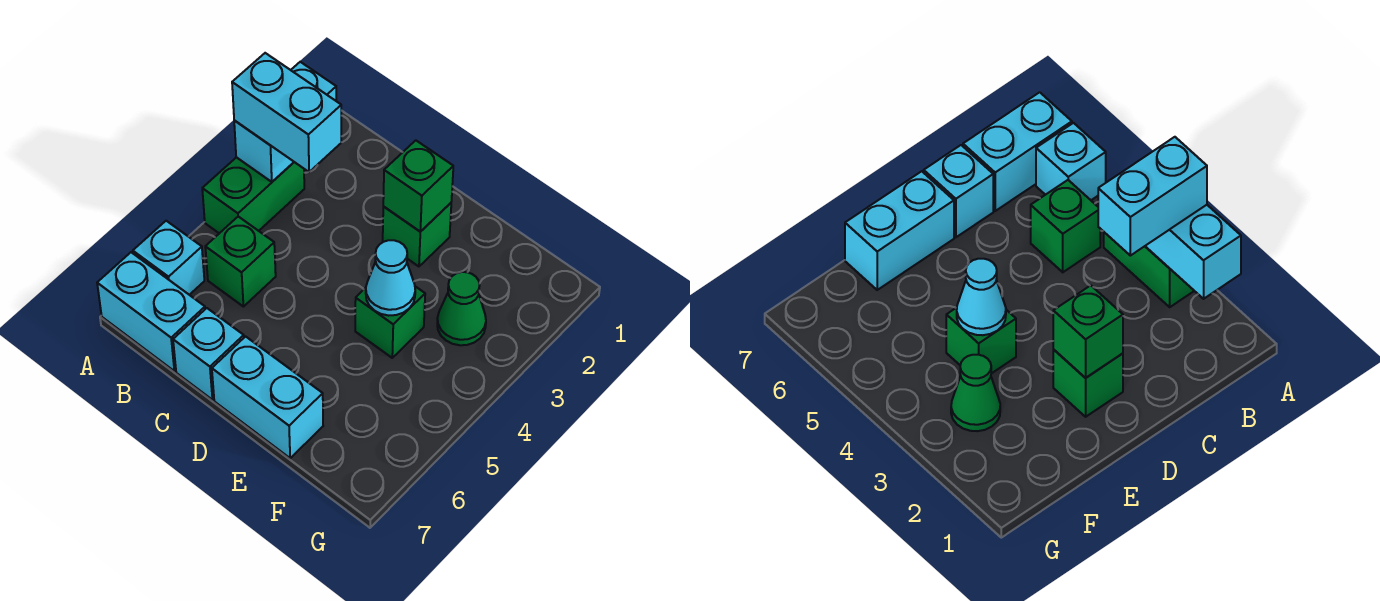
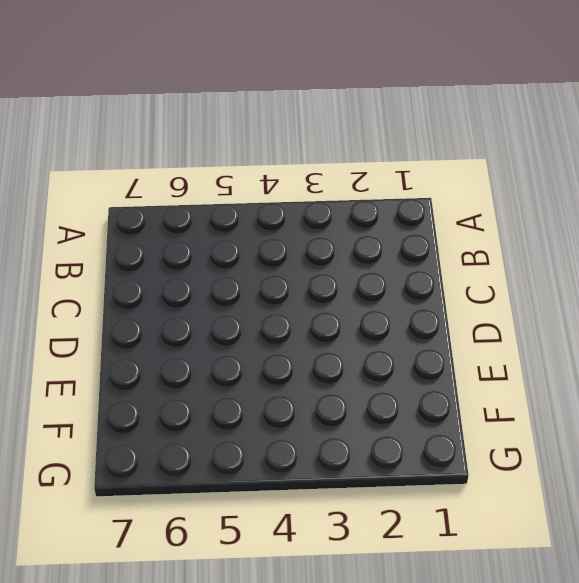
none -> green 1x2 brick [202,157,304,233]
none -> cyan 1x1 brick [133,221,204,295]
none -> cyan 1x2 brick [97,252,205,371]

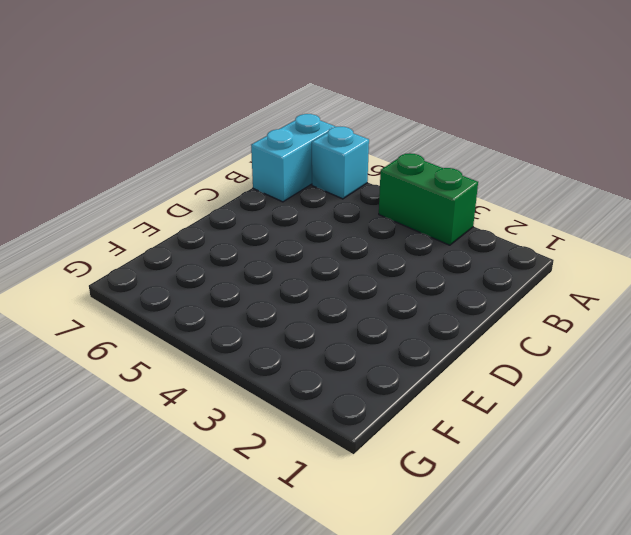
none -> green 1x1 brick [205,217,276,307]
none -> cyan 1x1 brick [173,308,244,400]
none -> green 1x1 brick [383,203,451,266]

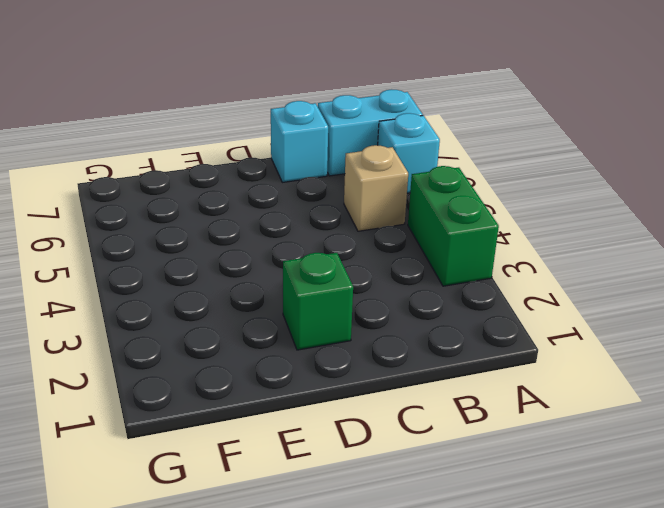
tan 1x1 brick [344,145,408,231] -> green 1x1 brick [205,217,276,307]
none -> cyan 1x2 brick [212,337,323,458]
none -> green 1x1 brick [355,286,425,358]
none -> green 1x1 cone [437,272,486,345]

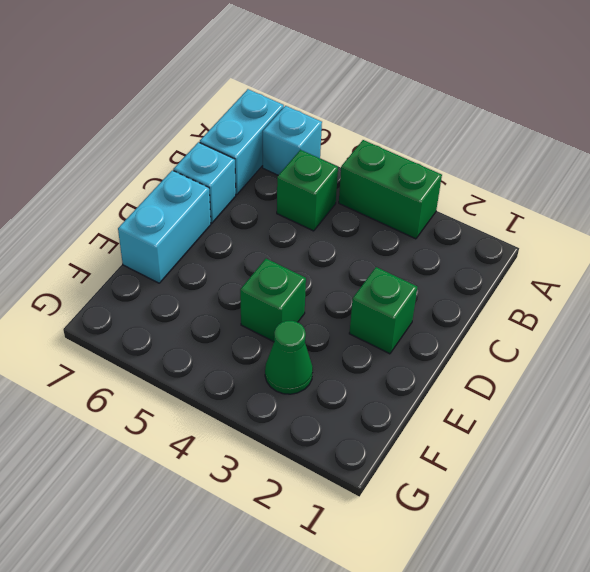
none -> cyan 1x2 brick [234,62,336,182]
none -> green 1x1 brick [383,140,453,232]
none -> cyan 1x1 cone [366,240,415,316]

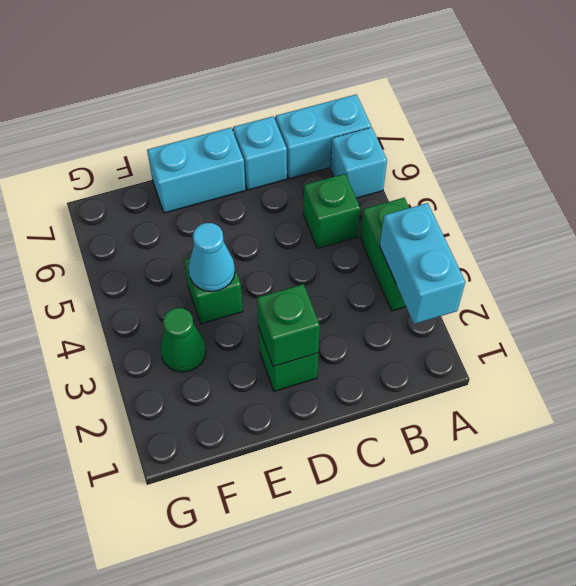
none -> cyan 1x2 brick [232,53,341,172]

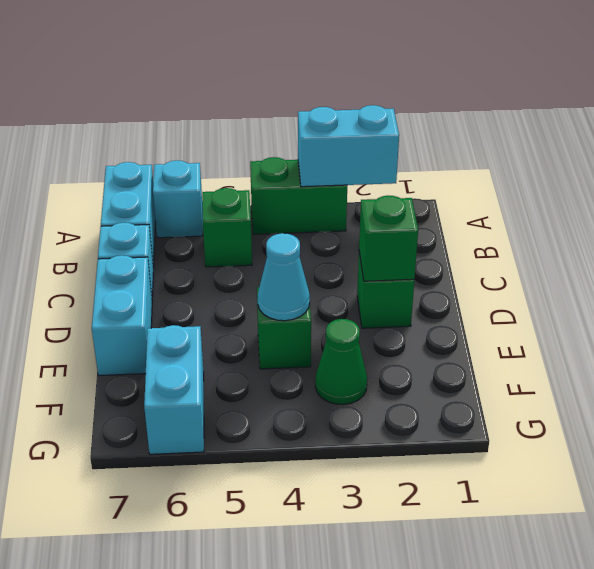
cyan 1x2 brick [144,325,204,454] -> cyan 1x2 brick moved to [232,53,341,172]

